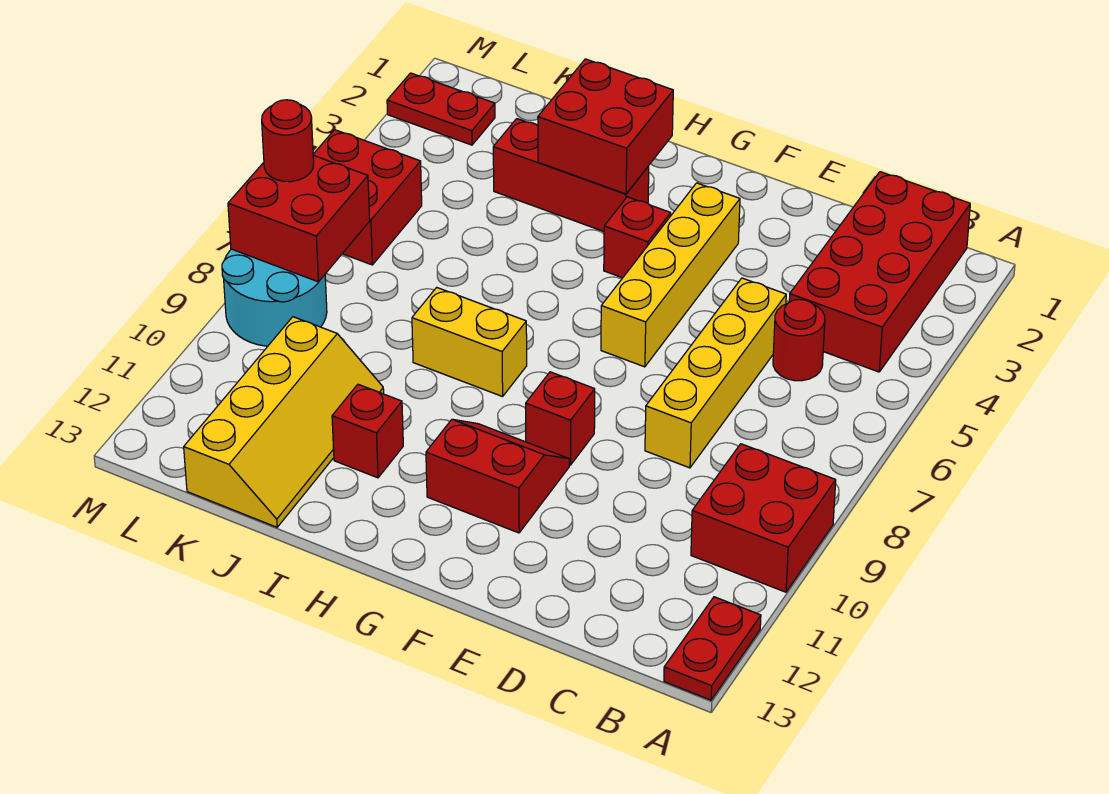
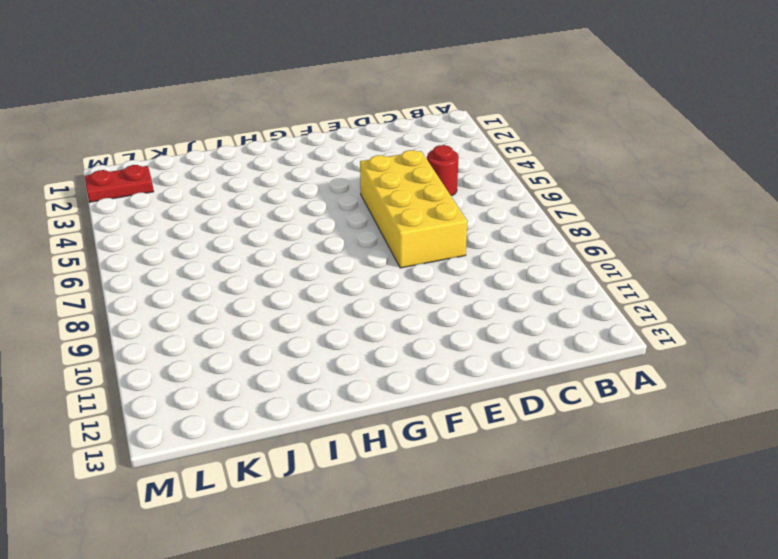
yellow 2x4 brick [360,150,468,268] -> yellow 1x4 brick [645,278,786,468]
none -> red 2x2 brick [691,444,836,592]
none -> red 1x2 plate [664,597,761,700]
none -> red 2x4 brick [789,172,970,372]

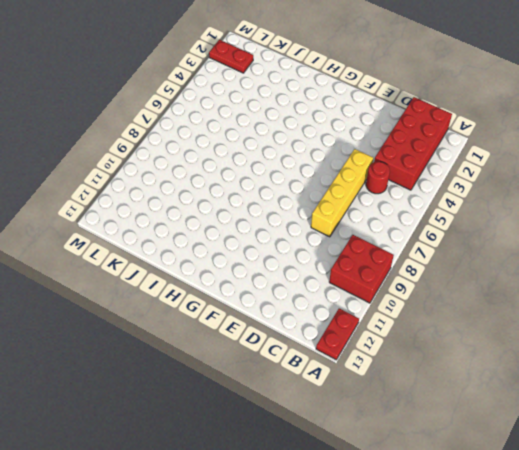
none -> yellow 1x4 brick [601,183,740,367]
none -> red 1x1 brick [526,372,595,465]
none -> red 2x2 slope [426,419,569,533]

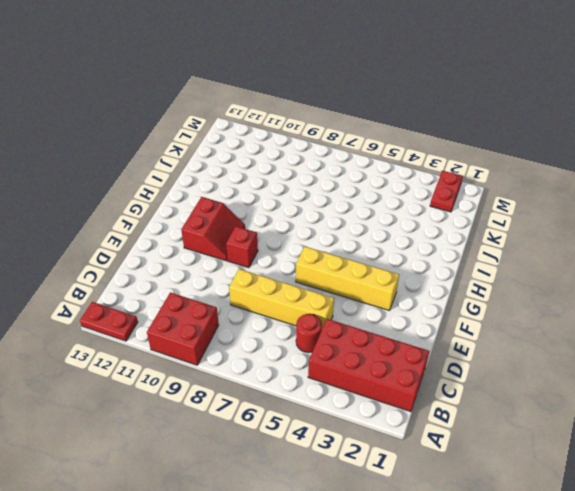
none -> red 1x1 brick [604,197,671,278]
none -> red 1x3 brick [493,119,649,231]
none -> yellow 1x2 brick [412,287,527,397]

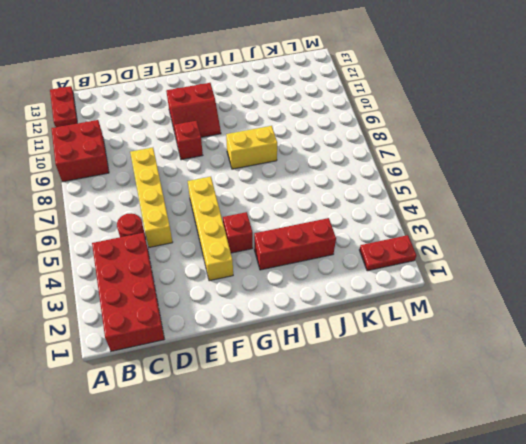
none -> red 1x1 brick [332,384,403,478]
none -> yellow 2x4 slope [184,317,384,527]
none -> red 2x2 brick [313,130,422,265]

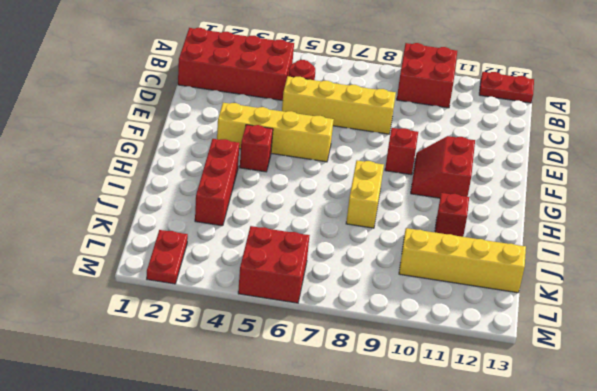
none -> cyan 2x2 round brick [222,249,327,346]
none -> red 2x2 brick [538,59,673,194]
none -> red 2x2 brick [228,155,370,282]

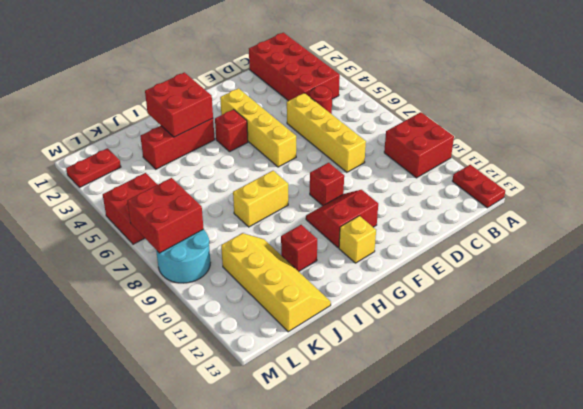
yellow 1x1 brick [339,216,376,263] -> none
none -> red 1x1 round brick [262,100,314,182]

